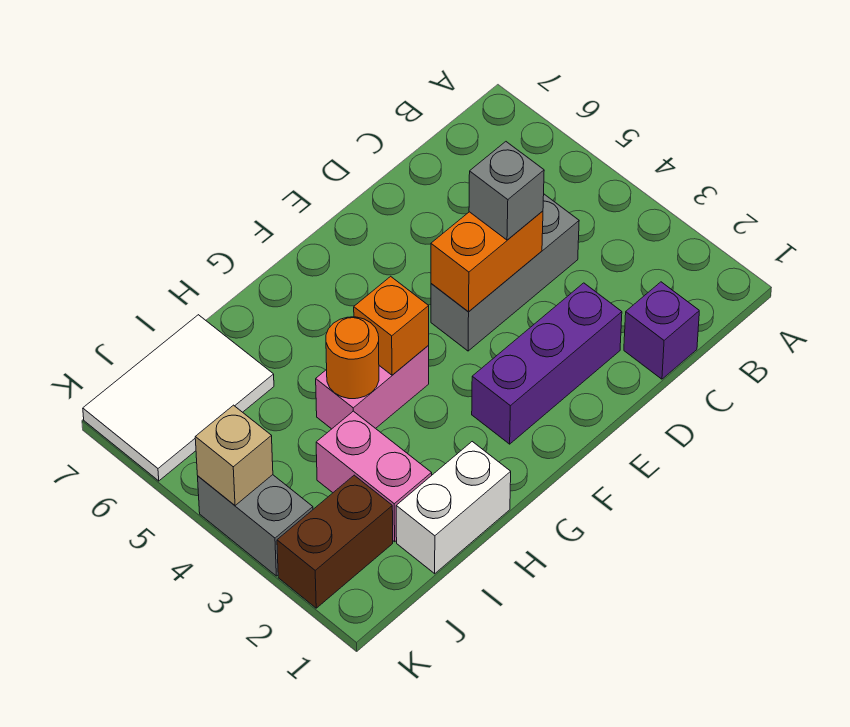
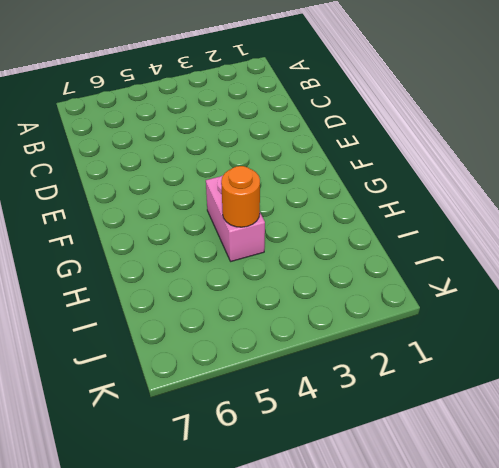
none -> purple 1x1 brick [624,282,699,379]
none -> grey 1x3 brick [431,194,579,351]
none -> purple 1x3 brick [472,283,622,444]

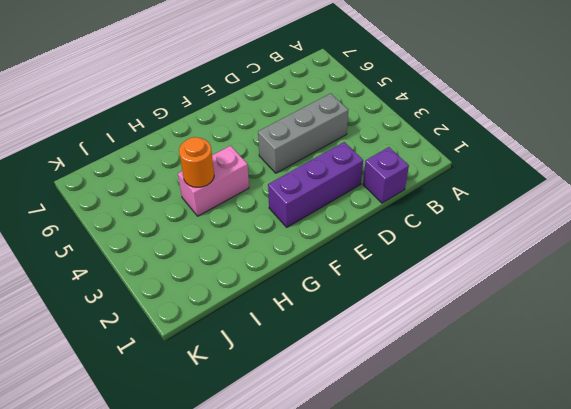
none -> white 1x2 brick [396,442,511,574]
none -> pink 1x2 brick [316,411,432,542]
none -> white 2x3 tile [83,315,274,481]

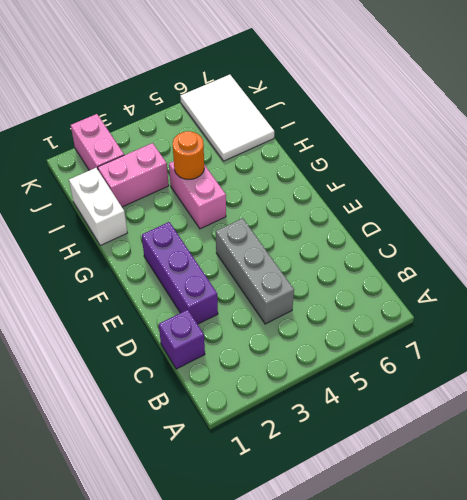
pink 1x2 brick [71,114,124,170] -> brown 1x2 brick [277,475,393,608]
none -> grey 1x2 brick [198,475,313,576]
none -> orange 1x2 brick [431,211,543,312]
none -> orange 1x1 brick [354,276,429,375]

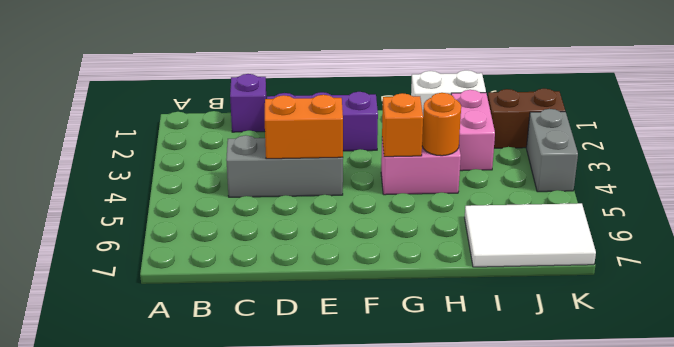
none -> tan 1x1 brick [195,405,273,505]
none -> grey 1x1 brick [469,142,544,240]

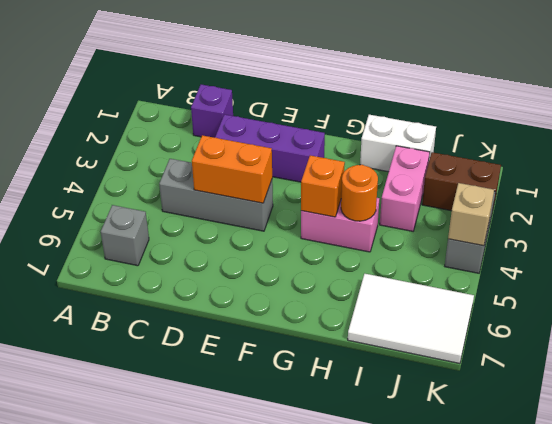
grey 1x1 brick [101,205,149,266] -> grey 1x1 brick moved to [469,142,544,240]

